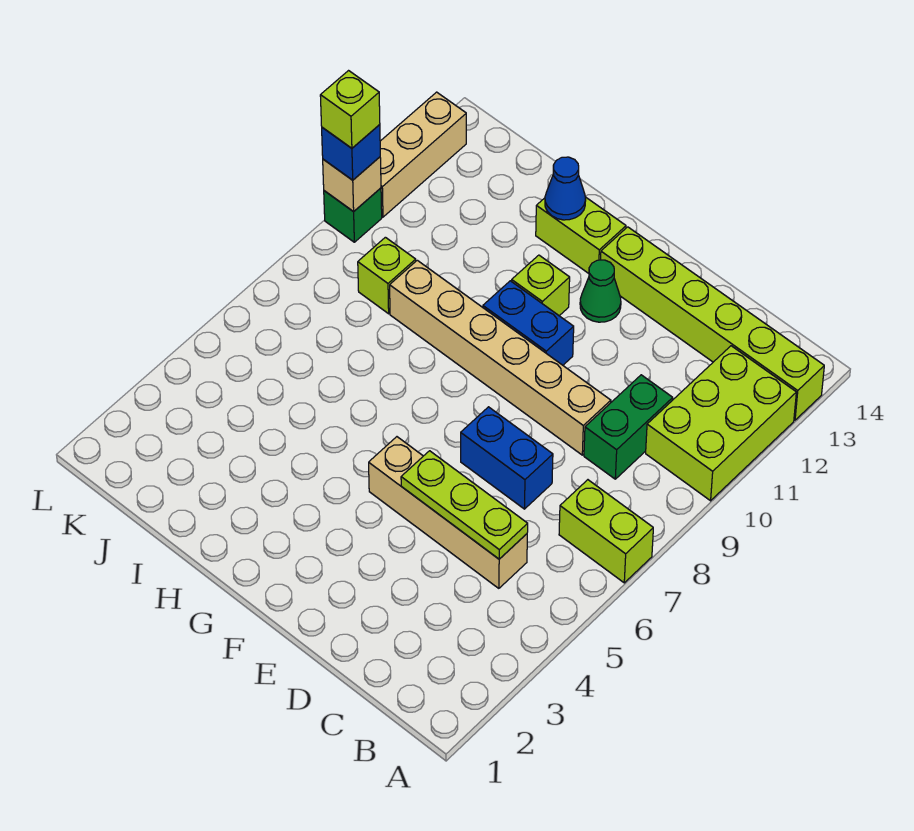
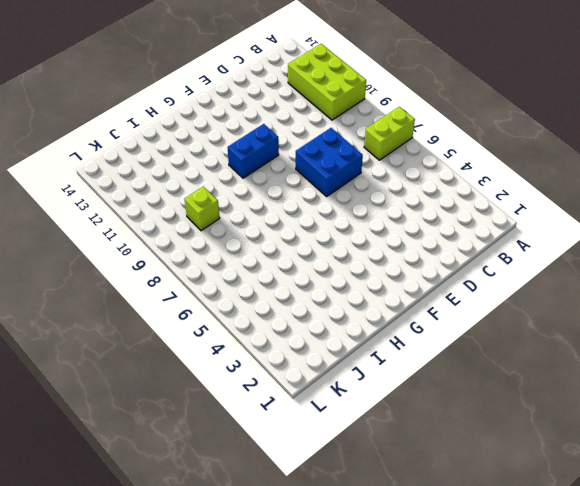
blue 2x2 brick [296,128,363,196] -> blue 1x2 brick [461,407,553,509]
none -> lime 1x6 brick [601,227,824,420]
none -> tan 1x4 brick [369,437,527,588]
none -> green 1x2 brick [584,375,673,479]

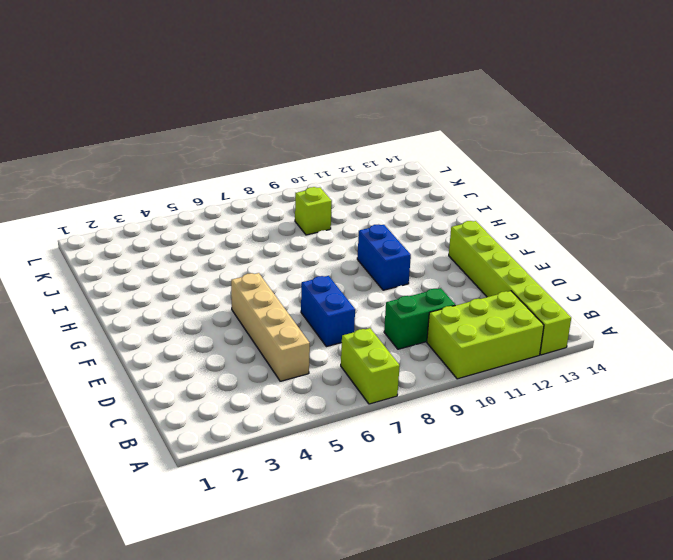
none -> tan 1x6 brick [390,260,611,455]
none -> green 1x1 cone [580,260,621,322]
none -> lime 1x1 brick [512,255,570,316]

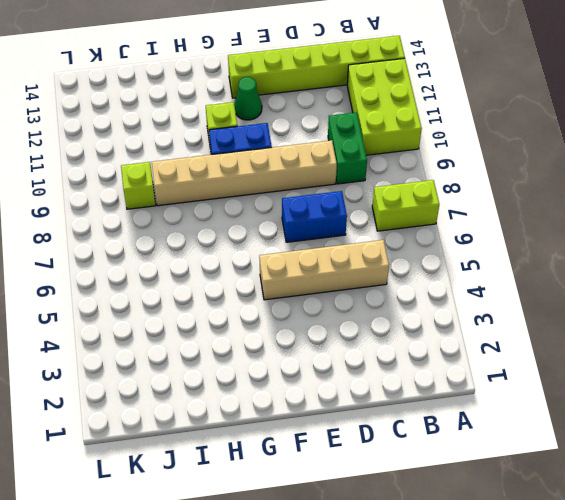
none -> lime 1x2 brick [536,197,626,273]
none -> green 1x1 brick [324,188,382,242]
none -> tan 1x3 brick [380,92,466,217]

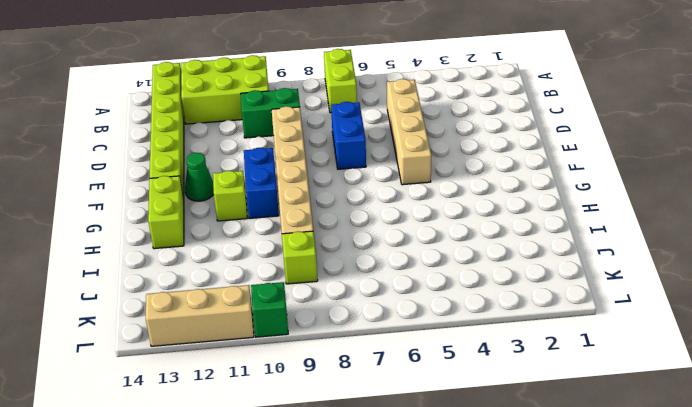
none -> lime 1x3 plate [401,451,528,559]
none -> blue 1x1 cone [545,157,586,220]
none -> tan 1x1 brick [323,157,381,212]

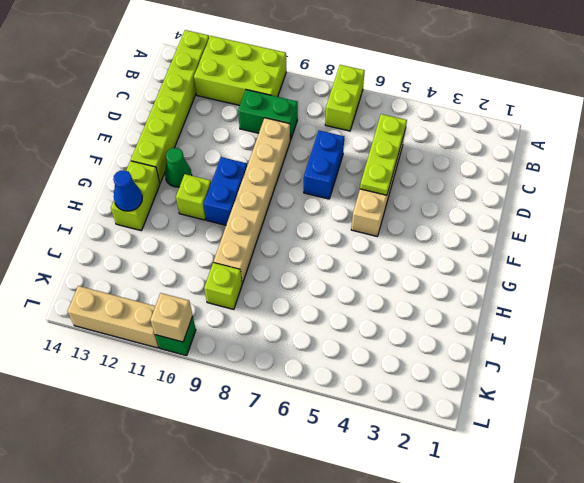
none -> blue 1x1 brick [322,125,380,180]
none -> lime 1x1 brick [320,71,380,148]

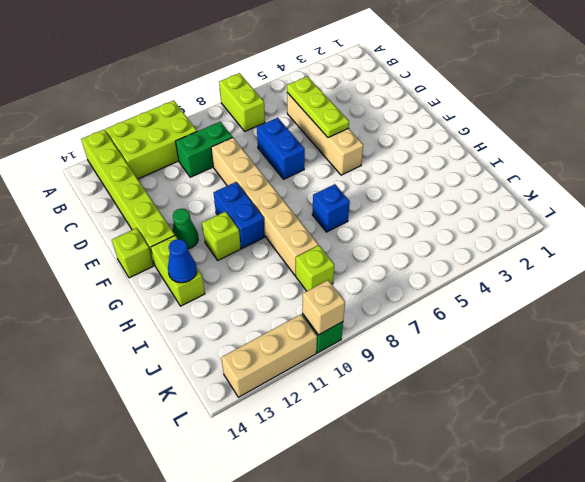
lime 1x1 brick [112,228,153,278] -> lime 1x1 brick moved to [320,71,380,148]
blue 1x1 brick [312,184,350,232] -> blue 1x1 brick moved to [322,125,380,180]

